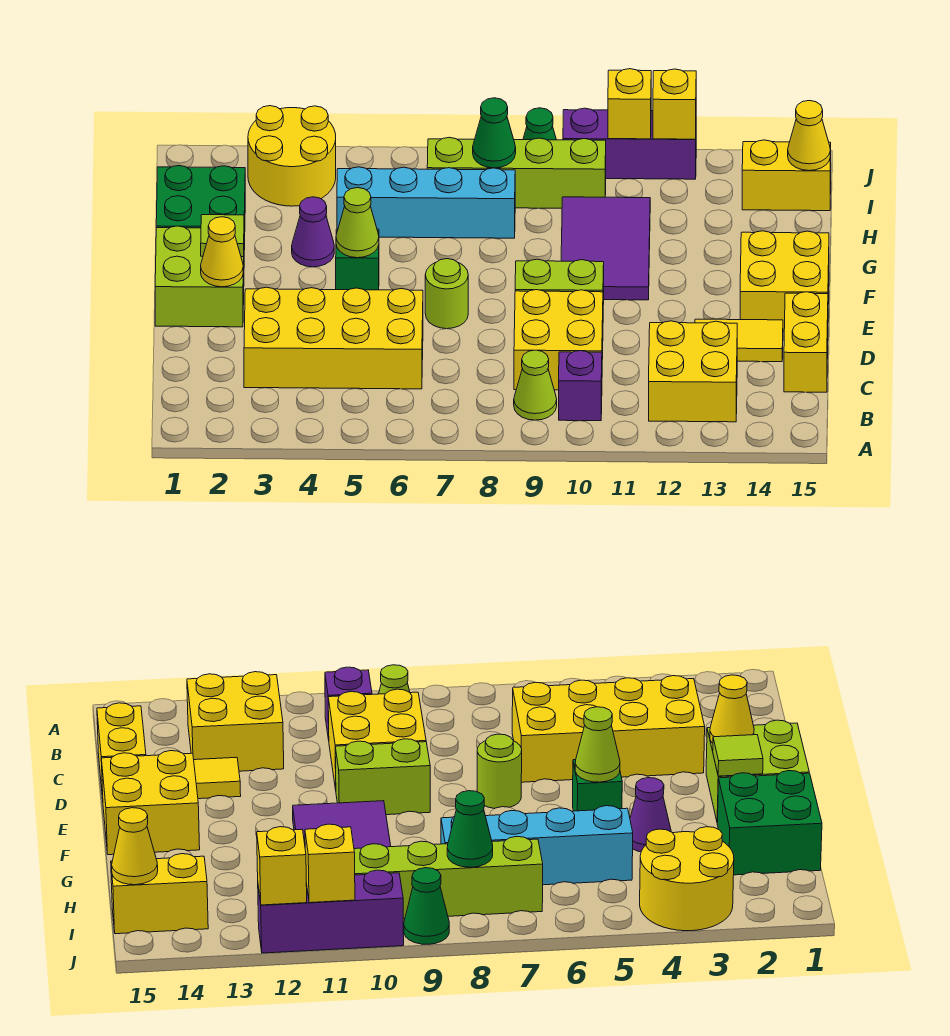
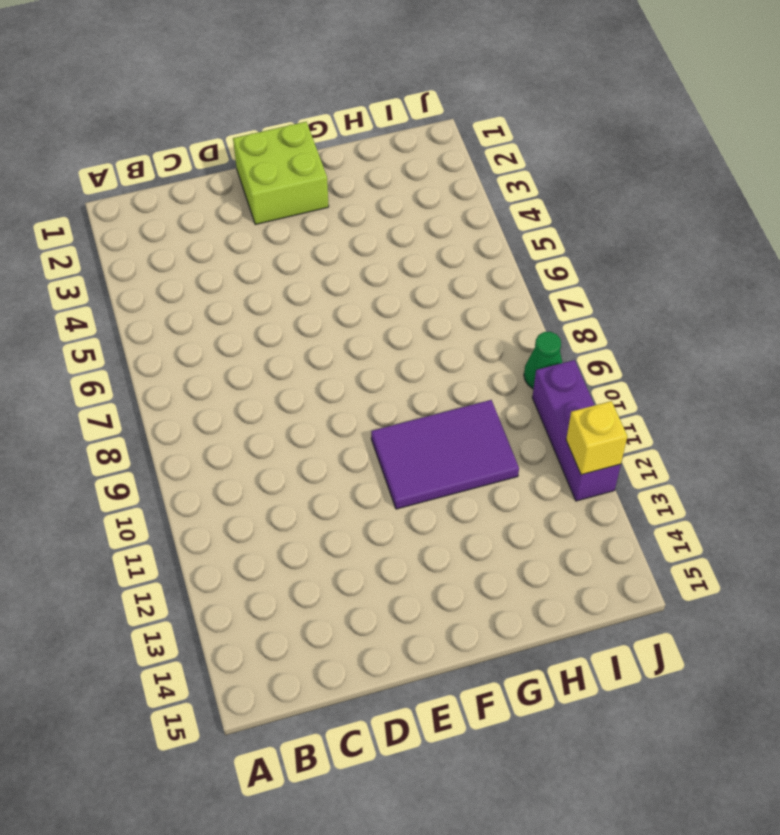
none -> lime 1x1 cone [514,350,557,420]
none -> purple 1x1 brick [559,351,602,421]
none -> yellow 2x2 brick [649,321,737,422]

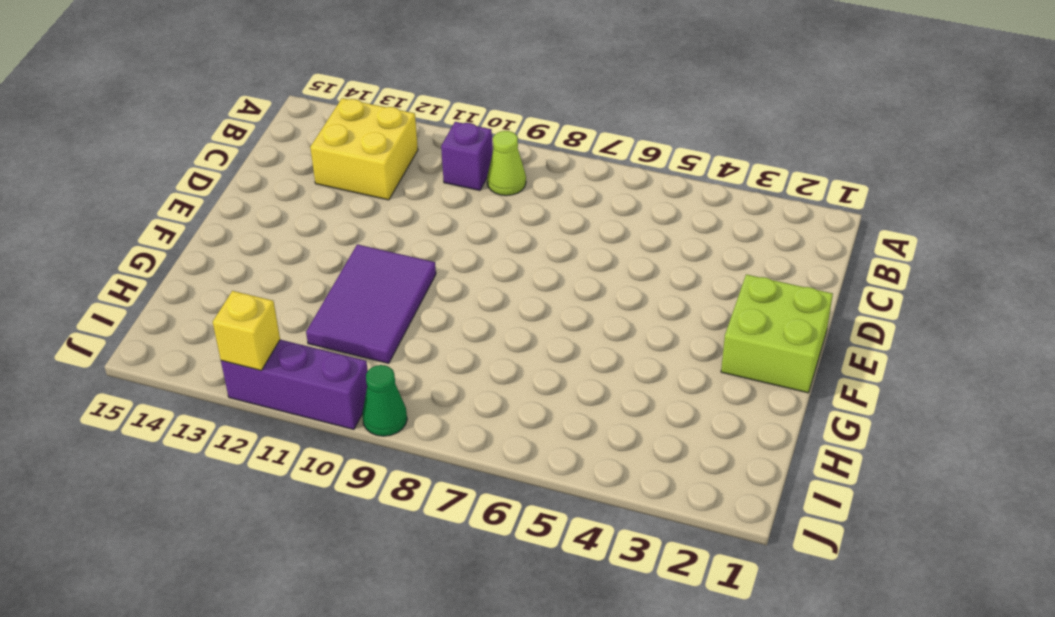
none -> yellow 2x4 brick [244,287,423,389]
none -> yellow 2x2 brick [514,290,603,390]
none -> yellow 1x2 brick [784,292,828,392]

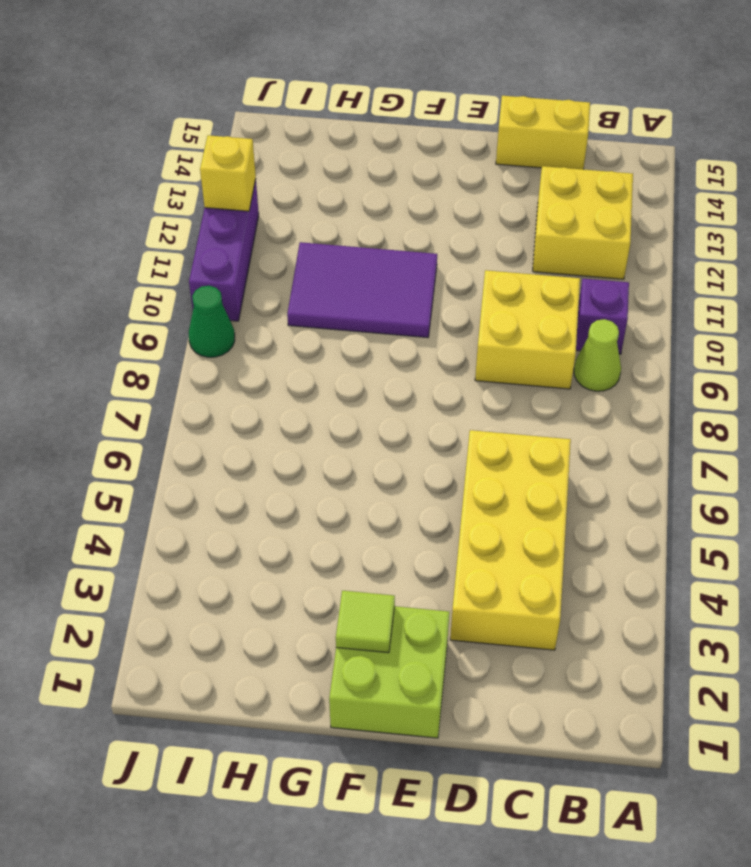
none -> yellow 1x2 tile [695,319,783,362]
none -> lime 1x1 round brick [425,259,468,329]
none -> lime 1x2 brick [515,259,604,305]

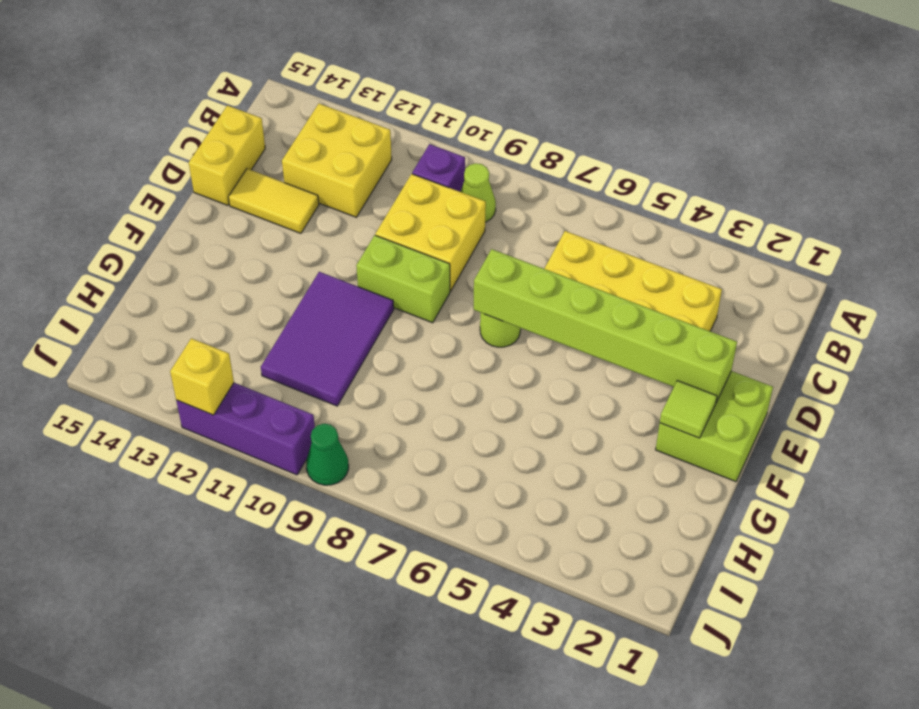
lime 1x6 brick [474,249,737,402] -> yellow 1x1 cone [201,217,243,287]
none -> yellow 2x2 brick [740,231,829,331]
none -> green 1x1 brick [336,229,379,290]
none -> green 2x2 brick [156,166,245,250]

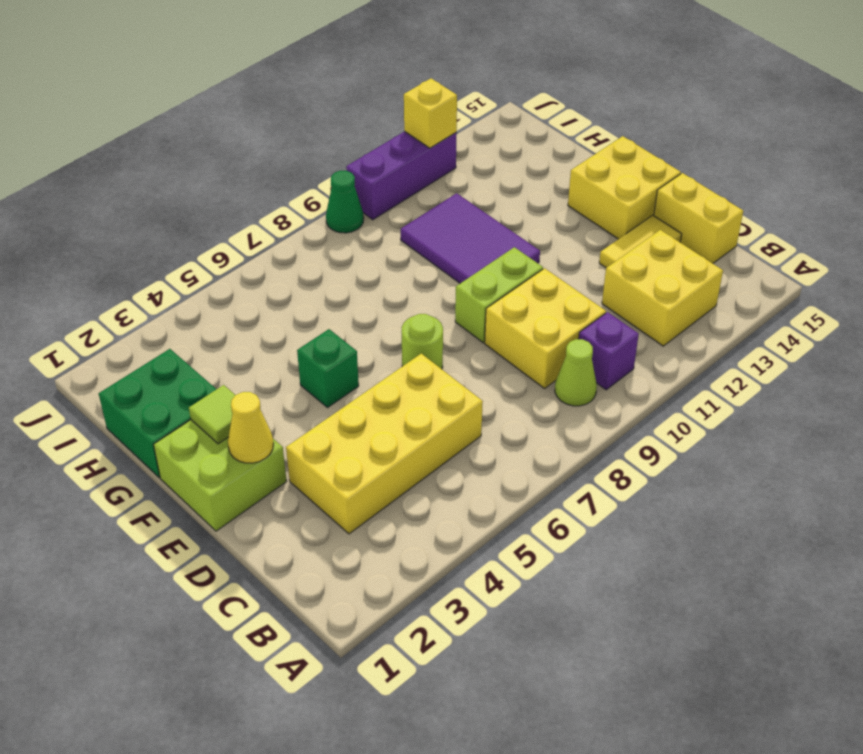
none -> purple 1x1 cone [292,197,334,267]
none -> cyan 1x4 brick [337,167,515,238]
none -> yellow 2x2 round brick [248,106,336,206]

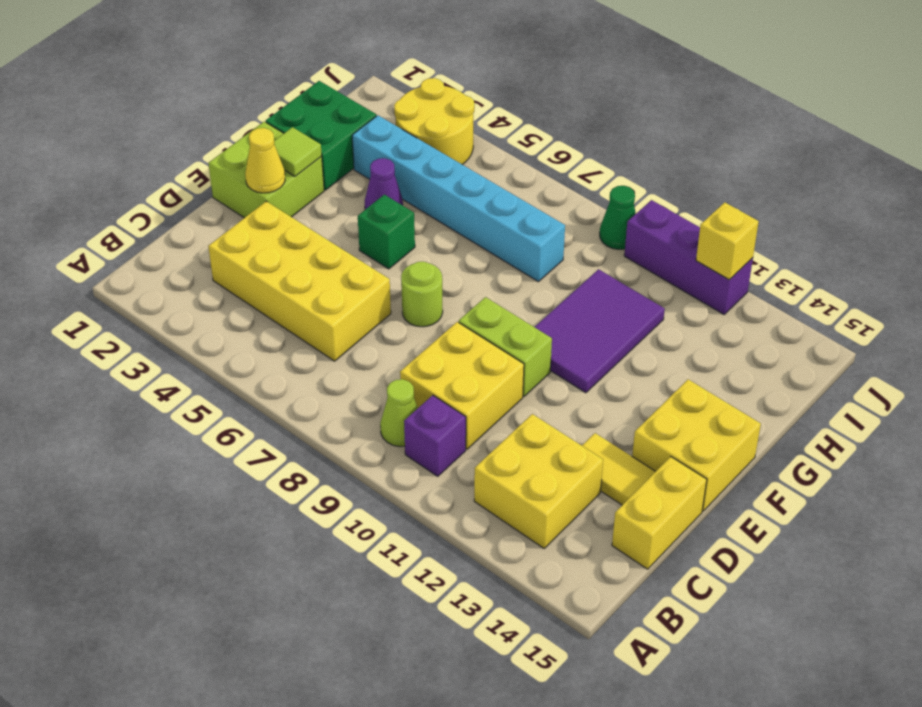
cyan 1x6 brick [352,115,565,282] -> cyan 1x4 brick [337,167,515,238]
none -> lime 1x4 brick [427,137,606,208]
none -> yellow 1x2 brick [742,140,831,211]
none -> lime 1x1 cone [336,188,379,258]

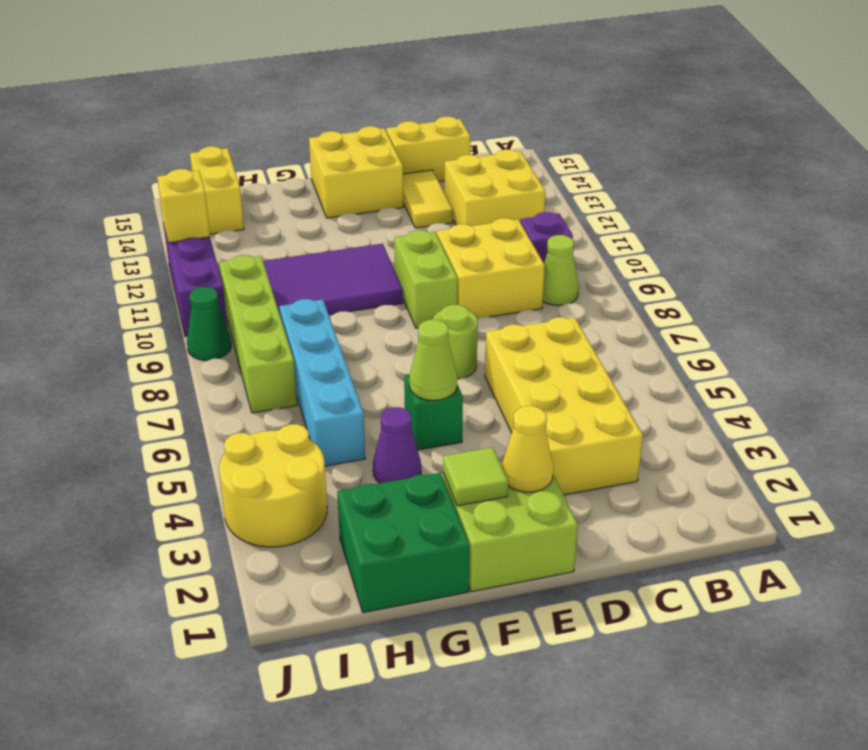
none -> green 1x1 cone [473,98,516,168]
none -> yellow 1x1 cone [788,101,830,171]
none -> yellow 1x1 brick [608,69,651,139]

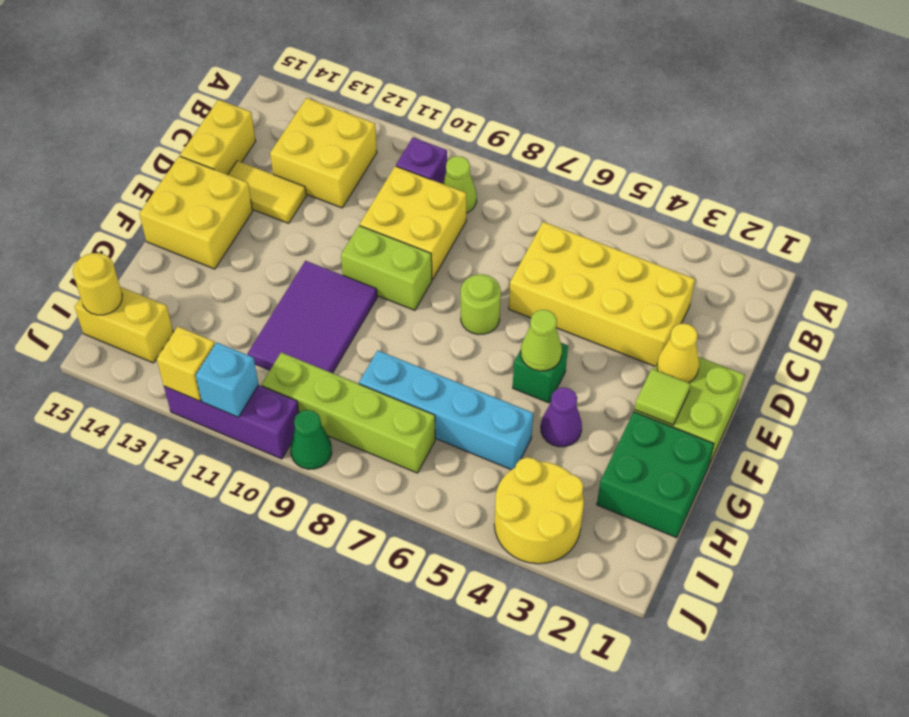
yellow 1x1 round brick [73,253,122,315] -> yellow 1x1 cone [788,101,830,171]
cyan 1x1 brick [196,342,259,417] -> yellow 1x1 brick [608,69,651,139]
none -> green 1x1 cone [473,98,516,168]

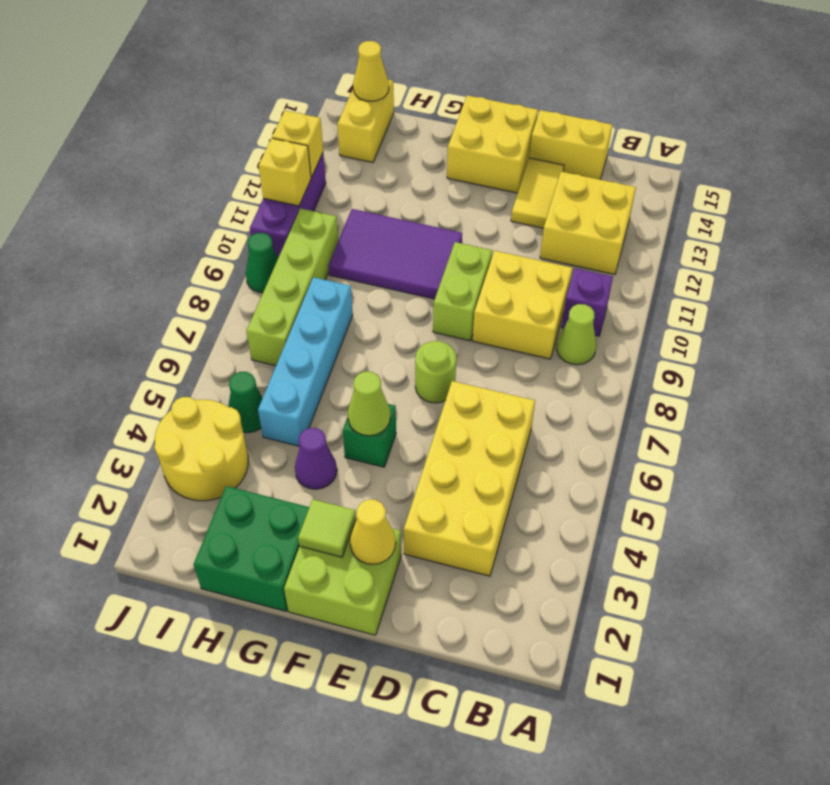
green 1x1 cone [228,372,263,433] -> green 1x1 cone moved to [473,98,516,168]

